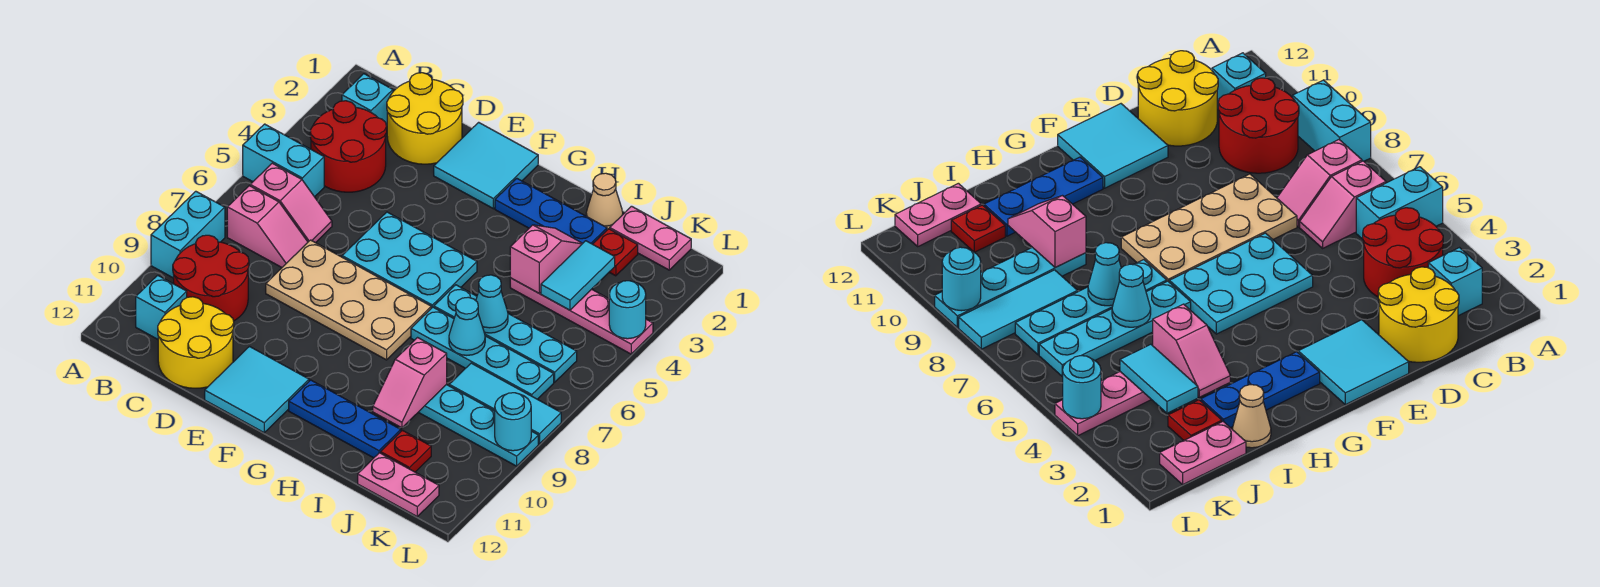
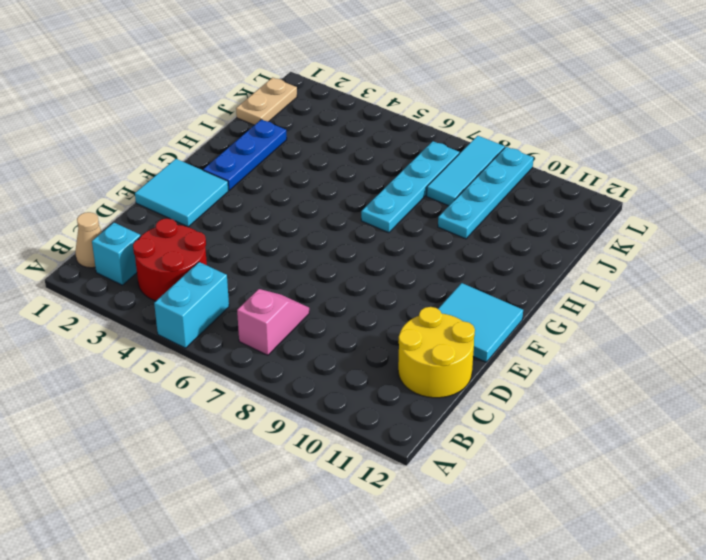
tan 1x1 cone [75,212,102,268] -> tan 1x1 cone moved to [586,173,623,230]
tan 1x2 plate [236,78,297,125] -> pink 1x2 plate [610,206,691,270]
none -> cyan 1x2 brick [151,191,225,278]
none -> pink 1x2 slope [250,163,332,243]
none -> red 2x2 round brick [173,235,249,321]
none -> cyan 1x1 brick [136,275,187,339]

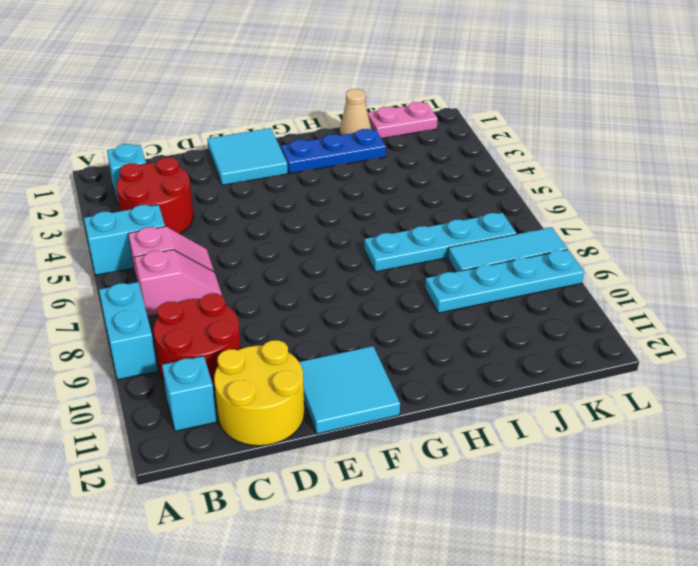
none -> yellow 2x2 round brick [387,73,463,164]
none -> tan 2x4 plate [266,240,431,360]
none -> cyan 2x3 plate [342,212,477,308]
none -> blue 1x3 plate [289,380,401,458]

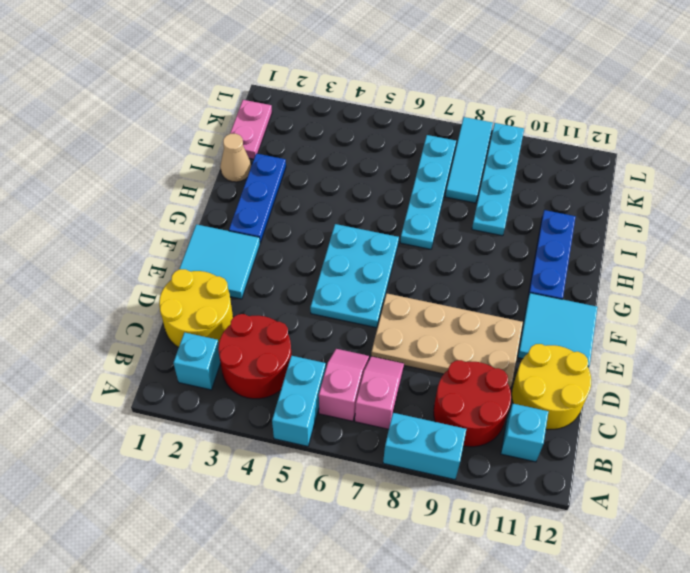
tan 2x4 plate [371,294,523,388] -> tan 2x4 plate turned to [266,240,431,360]
none -> cyan 1x4 plate [434,285,577,382]
none -> pink 1x4 plate [510,278,653,354]
none -> red 1x1 plate [593,229,638,276]
none -> red 1x1 plate [381,430,431,472]

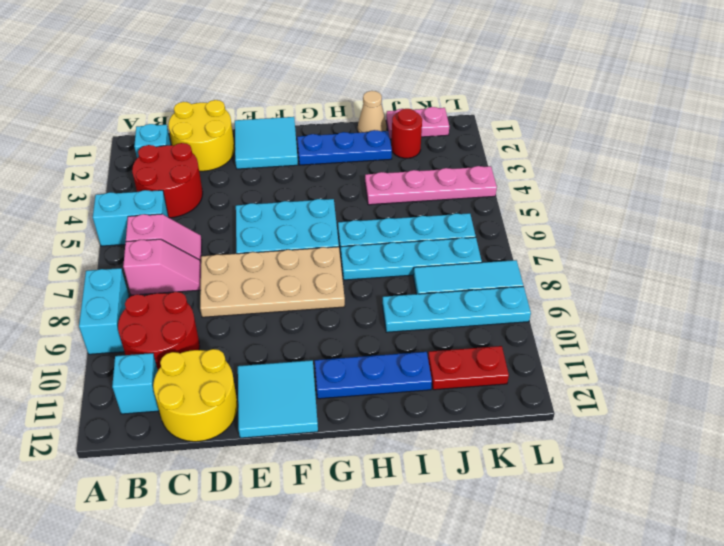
red 1x1 round brick [391,109,422,158] -> red 1x1 plate [593,229,638,276]
red 1x2 plate [428,346,509,390] -> red 1x1 plate [381,430,431,472]
none -> pink 1x2 plate [358,453,439,516]
none -> pink 1x2 slope [510,225,583,293]
none -> cyan 1x1 cone [476,275,508,333]
none -> cyan 1x1 cone [449,297,485,355]

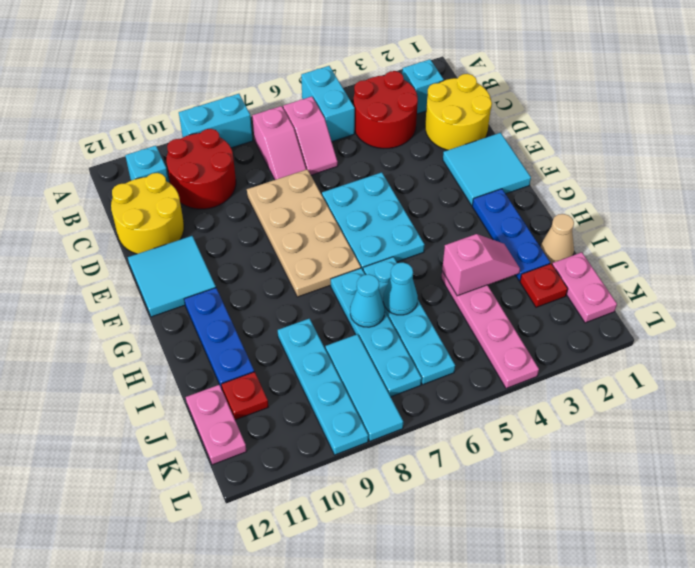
none -> pink 1x2 slope [373,338,447,428]
none -> cyan 1x2 tile [541,241,615,310]
none -> cyan 1x1 round brick [609,281,646,339]
none -> cyan 1x1 round brick [495,393,531,451]

